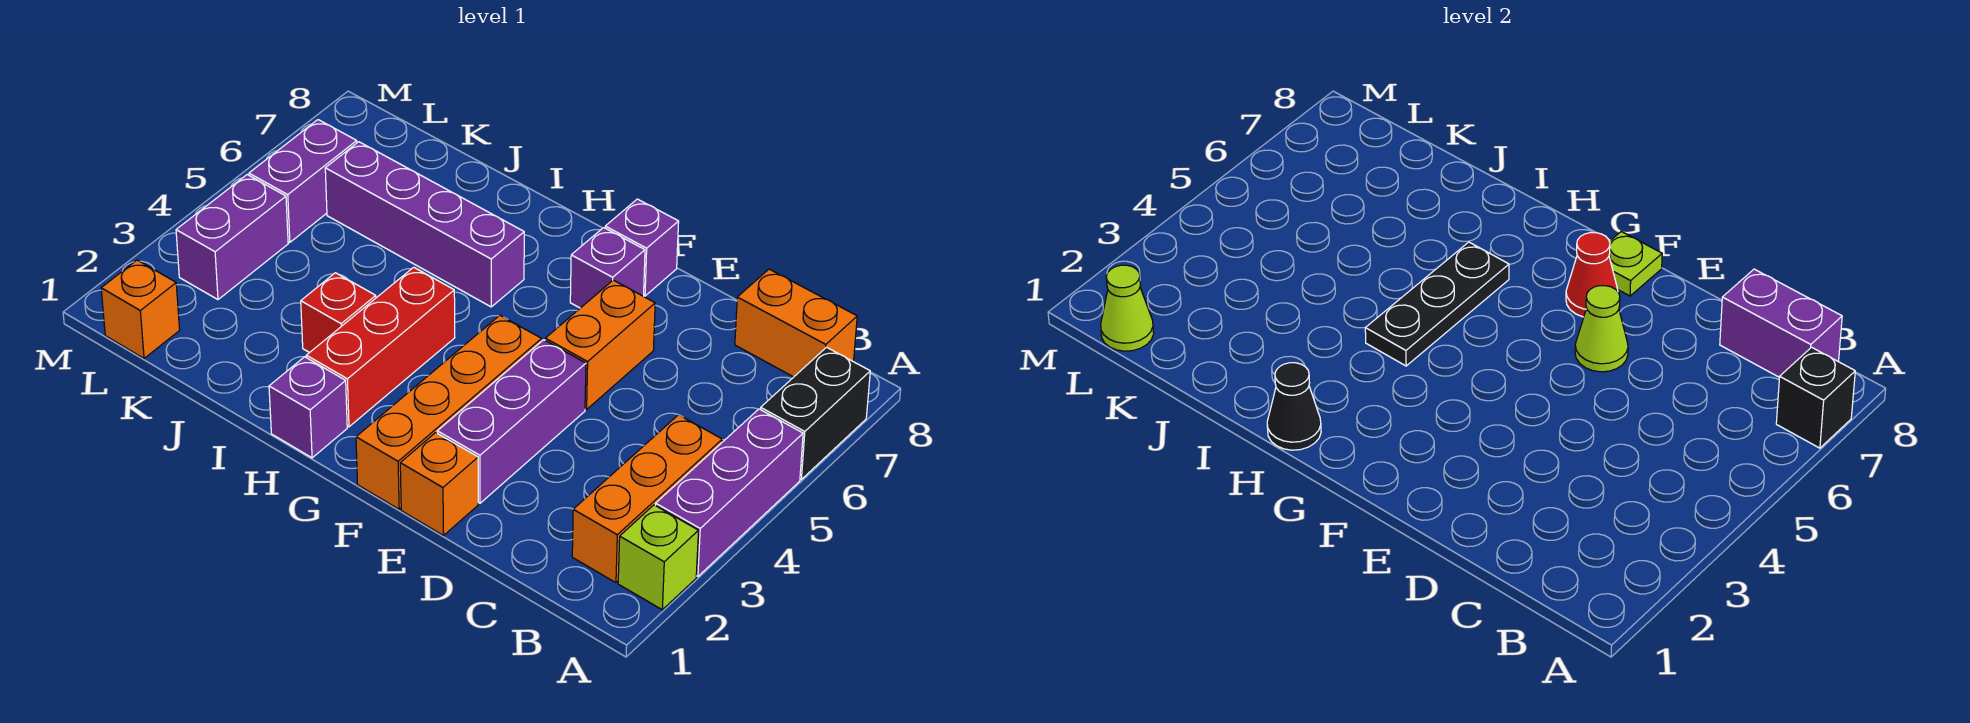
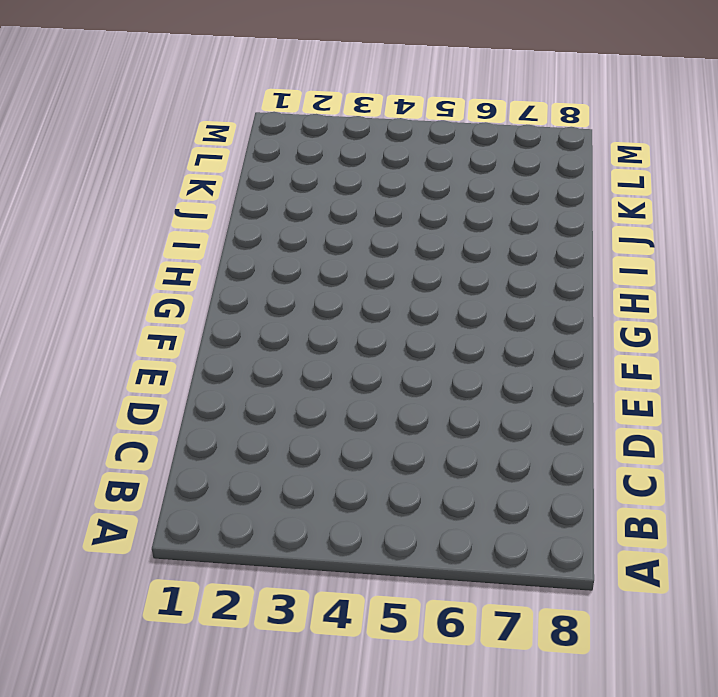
none -> lime 1x1 brick [618,505,698,610]
none -> purple 1x3 brick [656,409,803,576]
none -> black 1x2 brick [761,347,870,479]

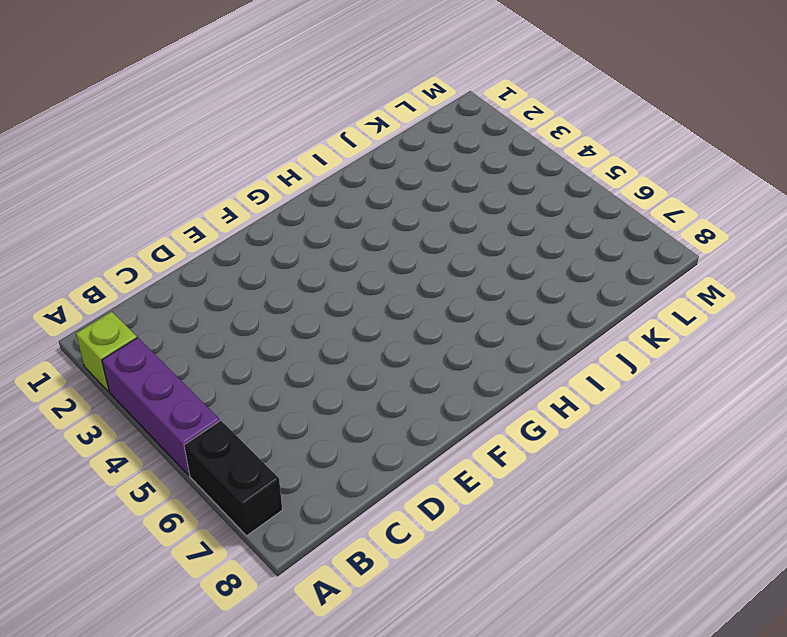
none -> orange 1x3 brick [572,415,722,583]
none -> orange 1x2 brick [735,269,857,377]
none -> orange 1x1 brick [400,433,478,536]

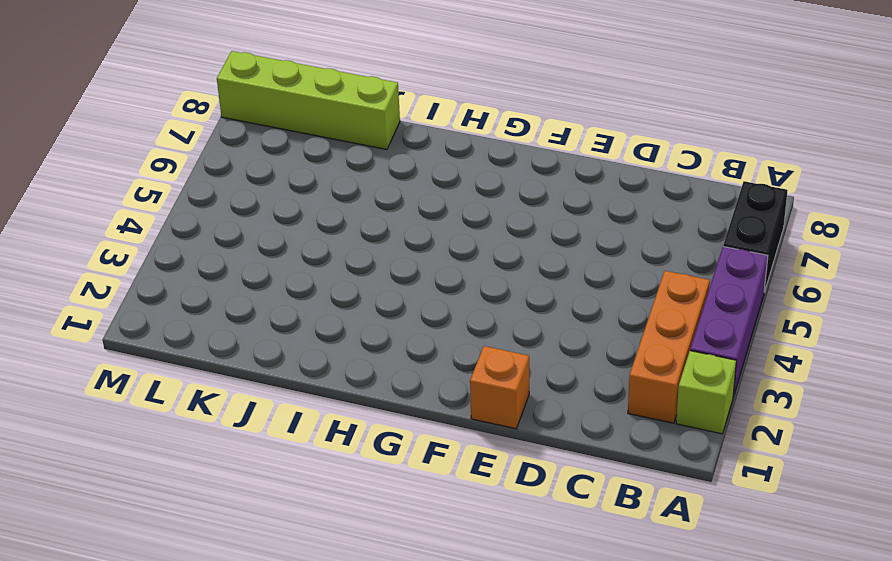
lime 1x4 brick [217,51,400,150] -> none
none -> orange 1x2 brick [735,269,857,377]
none -> purple 1x3 brick [437,340,586,503]
none -> orange 1x2 brick [545,280,655,409]

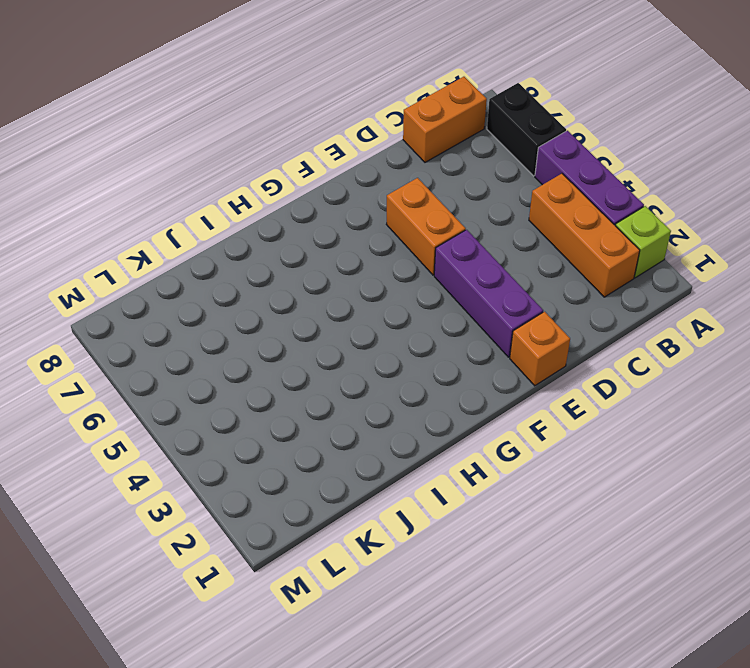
none -> orange 1x4 brick [356,315,542,509]
none -> purple 1x1 brick [570,228,645,308]
none -> purple 1x1 brick [605,199,679,296]

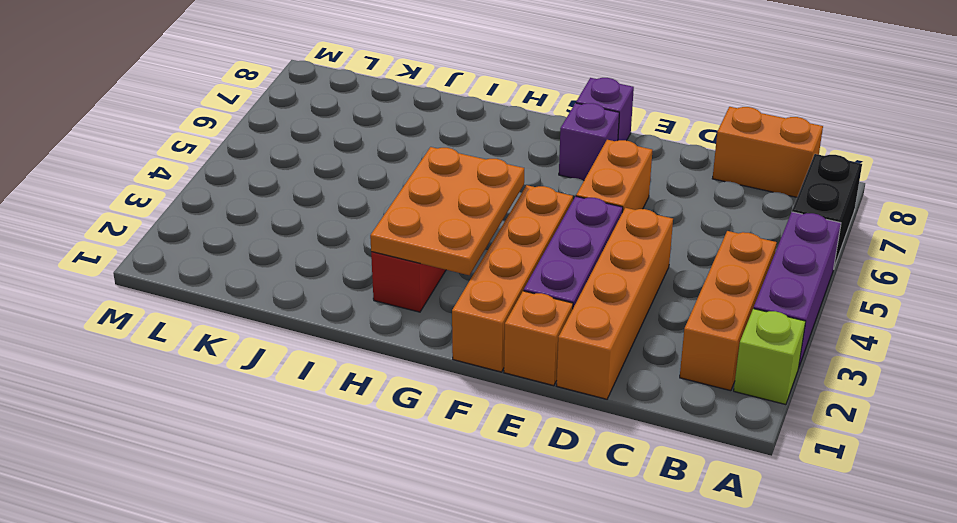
orange 1x4 brick [557,208,673,399] -> none
orange 2x3 plate [370,147,524,275] -> black 1x3 plate [1365,242,1509,366]
none -> purple 1x1 brick [269,357,347,458]
none -> purple 1x4 brick [325,142,524,307]
none -> red 1x1 brick [301,273,376,353]

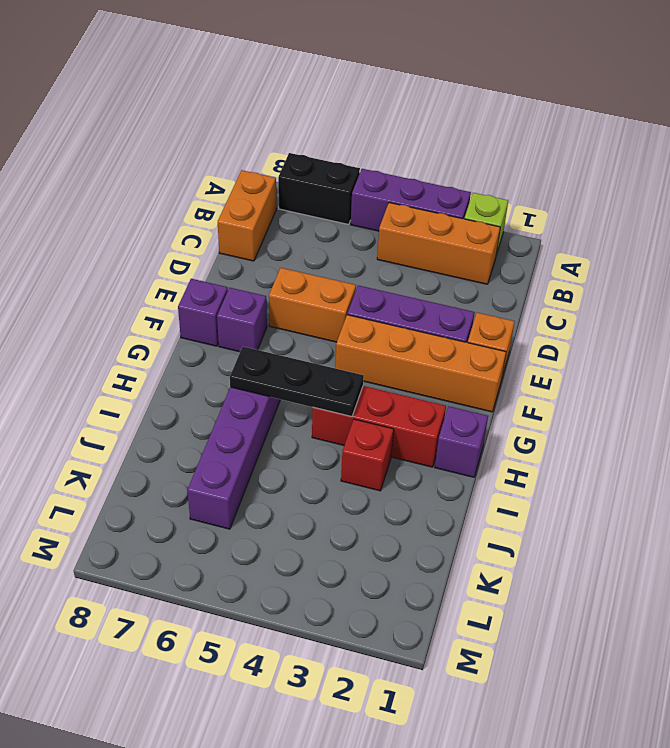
none -> orange 1x1 brick [101,260,180,358]
none -> purple 1x2 brick [176,175,288,300]
none -> purple 1x2 brick [249,120,357,242]

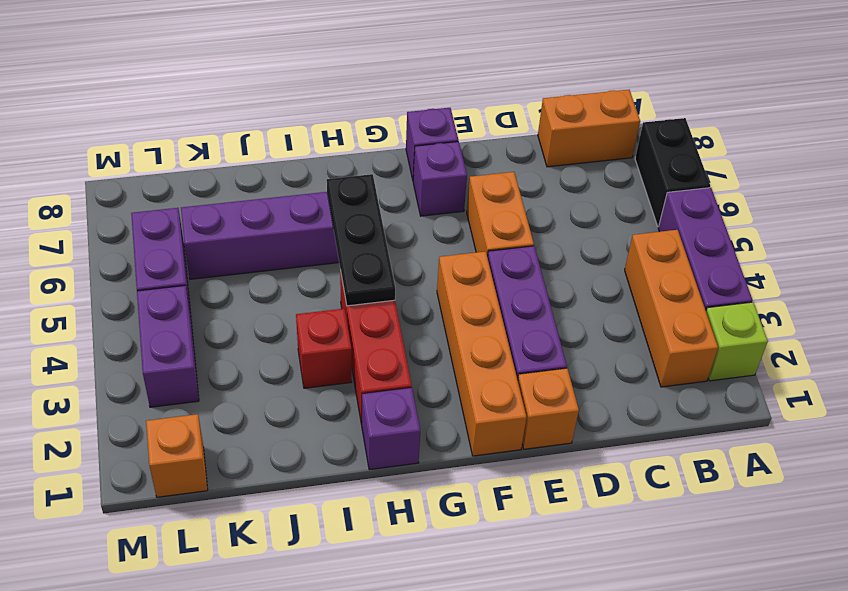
none -> black 1x1 brick [1776,347,1855,448]
none -> purple 1x2 brick [1720,269,1842,377]
none -> lime 1x1 cone [1575,286,1628,372]

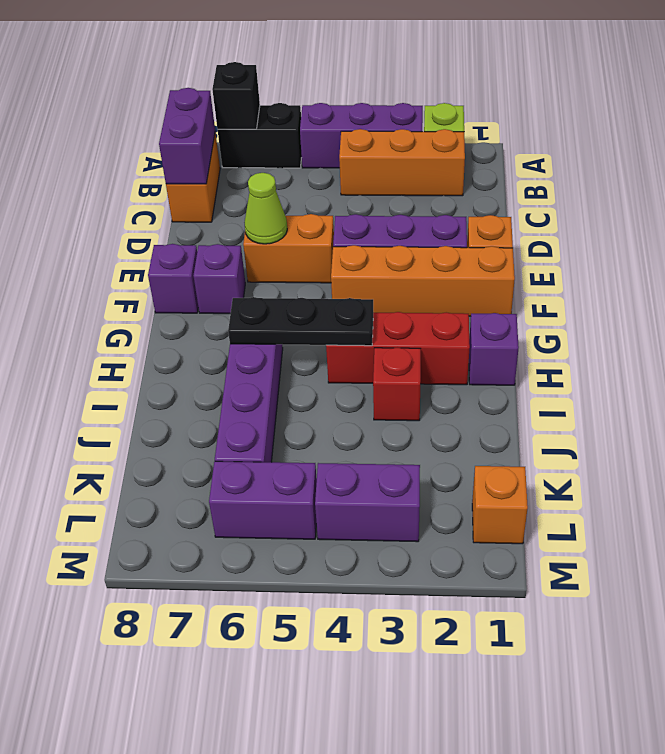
none -> red 1x1 cone [1566,233,1618,317]
none -> lime 1x1 plate [1609,231,1662,296]
none -> black 1x1 cone [1267,363,1321,450]

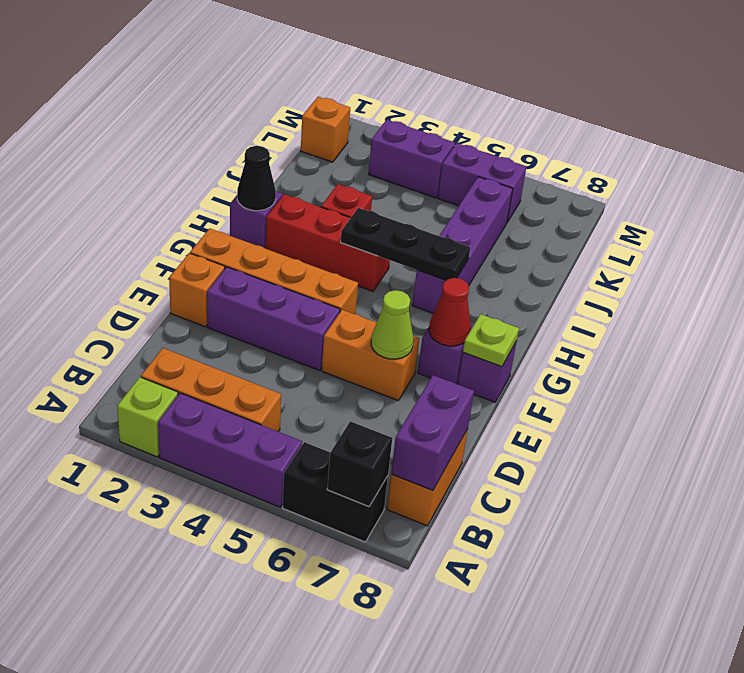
none -> lime 1x1 cone [1101,265,1154,351]

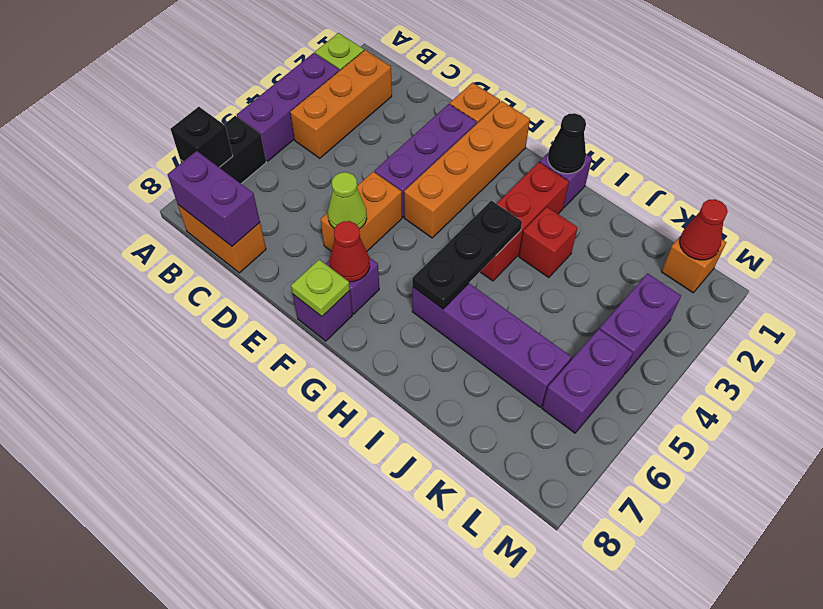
red 1x1 cone [680,199,728,260] -> lime 1x1 cone [1101,265,1154,351]

